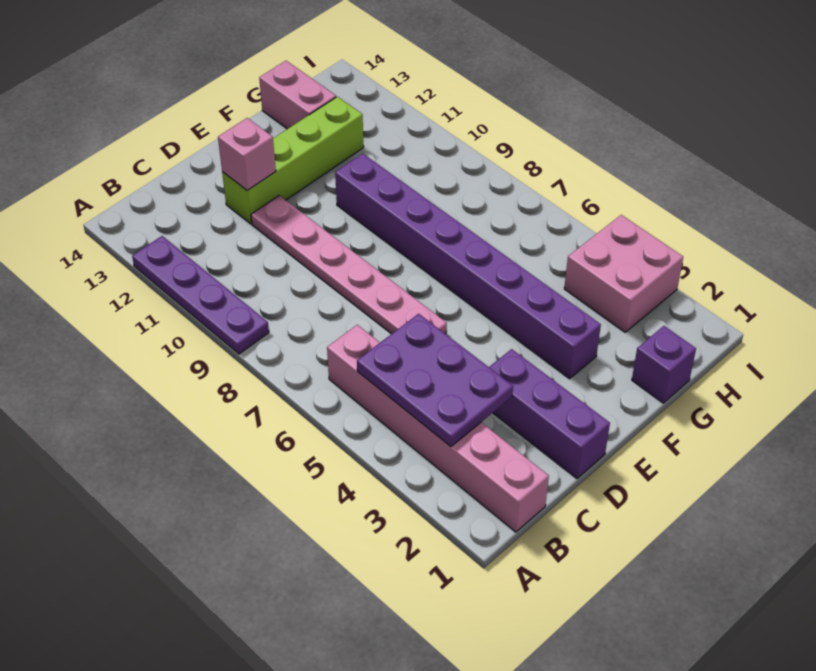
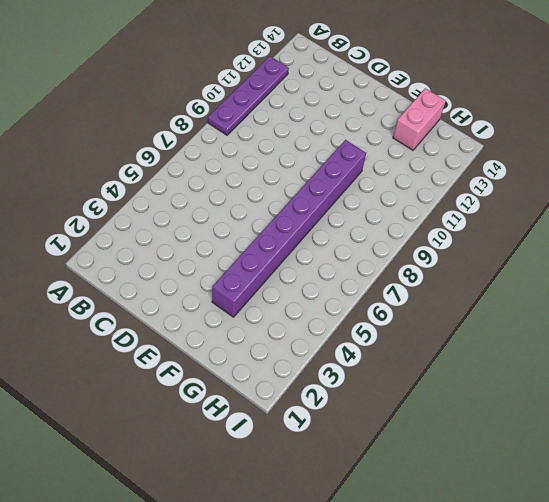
none -> pink 1x6 brick [327,325,549,532]
none -> purple 1x3 brick [489,349,610,478]

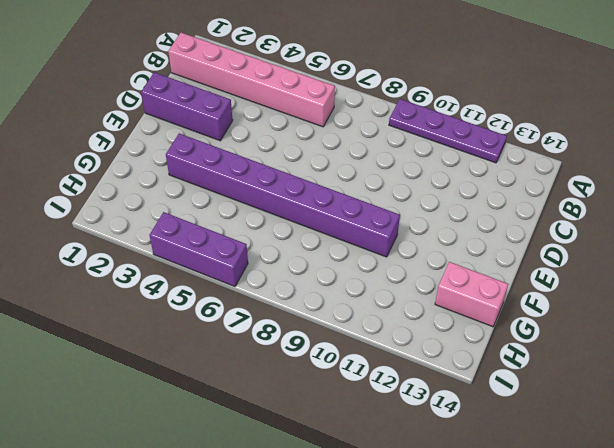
purple 1x3 brick [149,212,248,286] -> pink 2x2 brick [564,215,683,332]
none -> pink 1x6 plate [251,196,447,334]
none -> lime 1x4 brick [222,97,364,224]

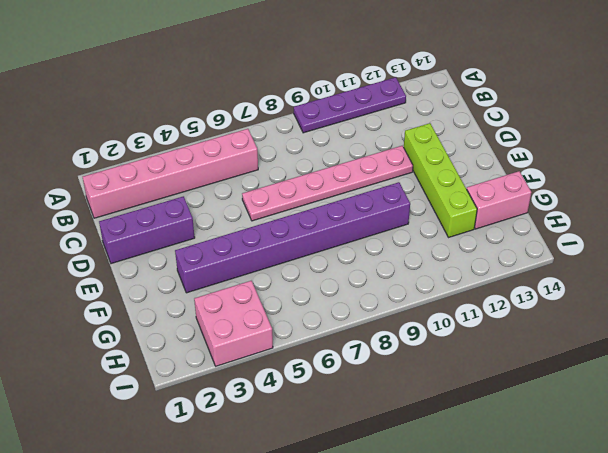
none -> purple 1x1 brick [632,326,696,403]
none -> purple 2x3 plate [357,314,513,446]

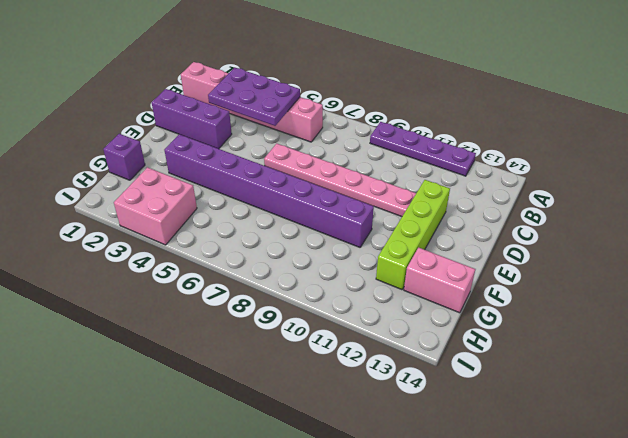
none -> pink 1x1 brick [218,118,276,191]

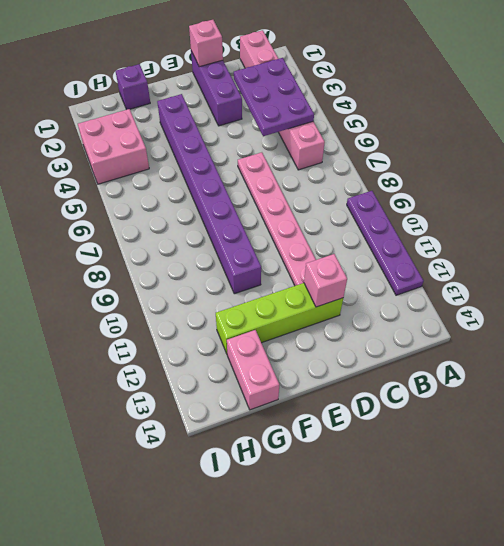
pink 1x1 brick [189,20,223,67] -> none

